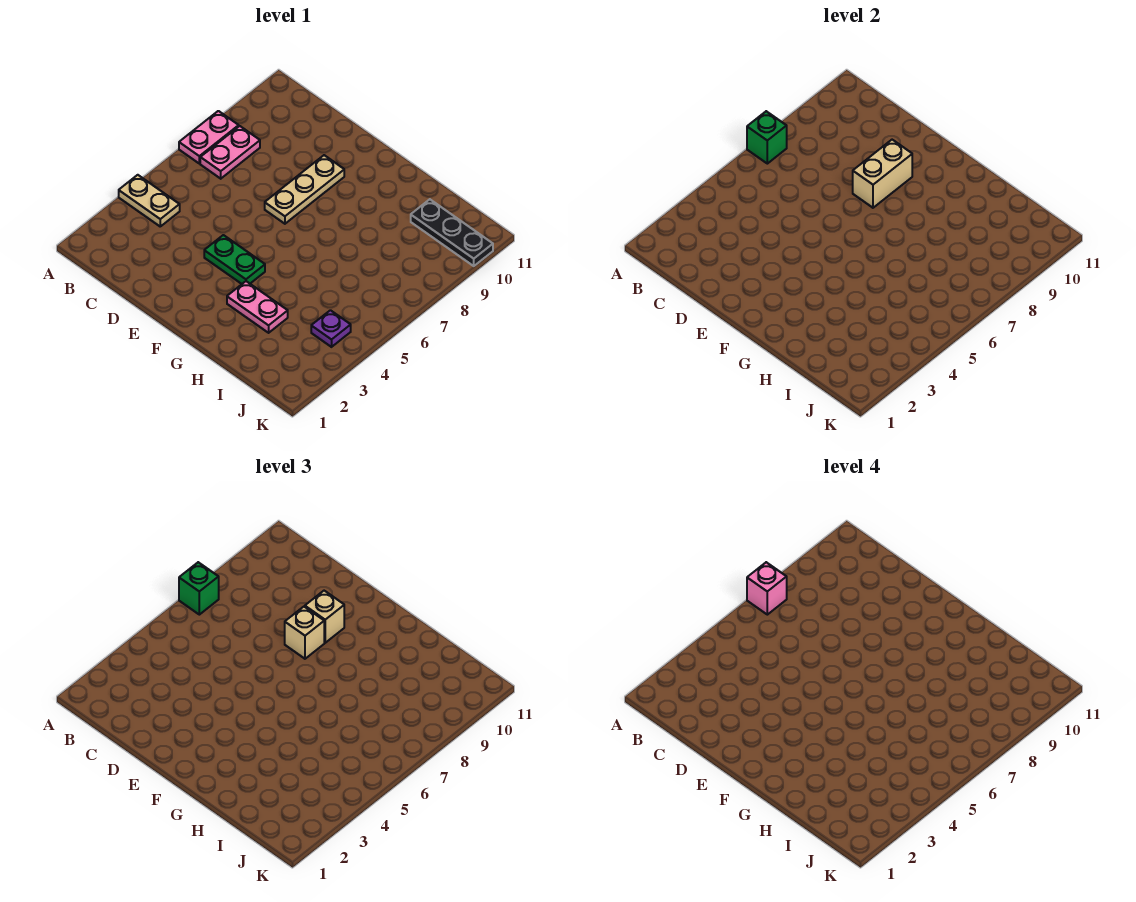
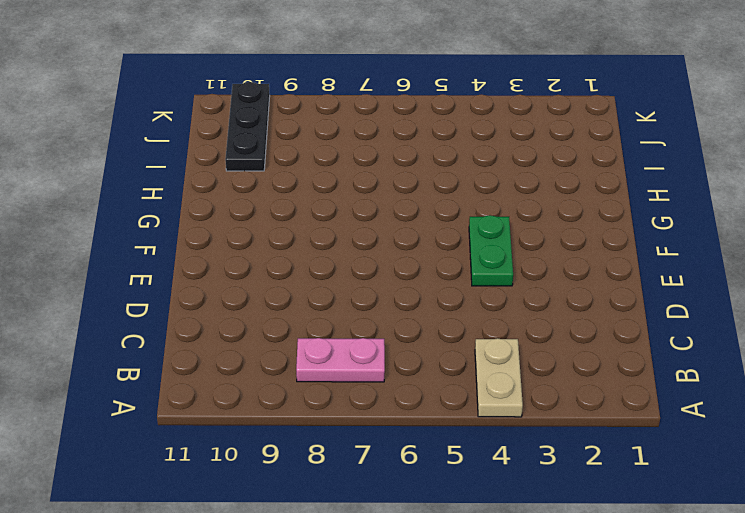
none -> pink 1x2 plate [179,111,239,164]
none -> tan 1x3 plate [265,155,344,224]
none -> pink 1x2 plate [227,281,288,333]

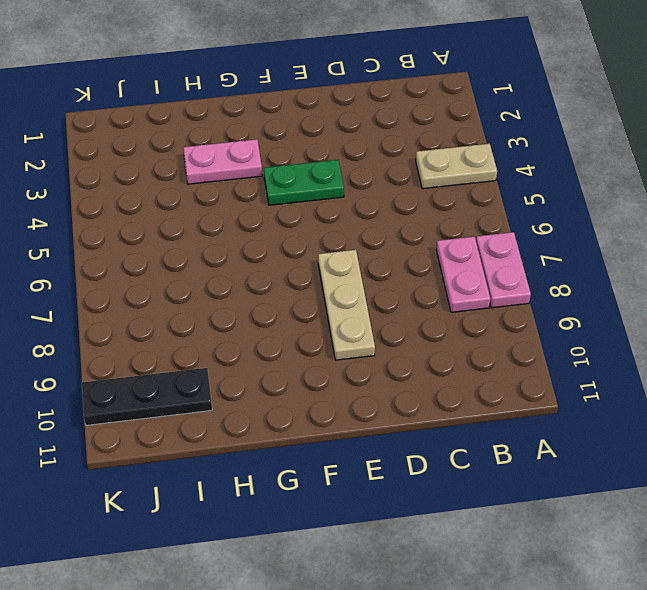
none -> purple 1x1 plate [311,310,351,347]
none -> green 1x1 brick [747,111,787,164]
none -> tan 1x2 brick [853,140,912,208]

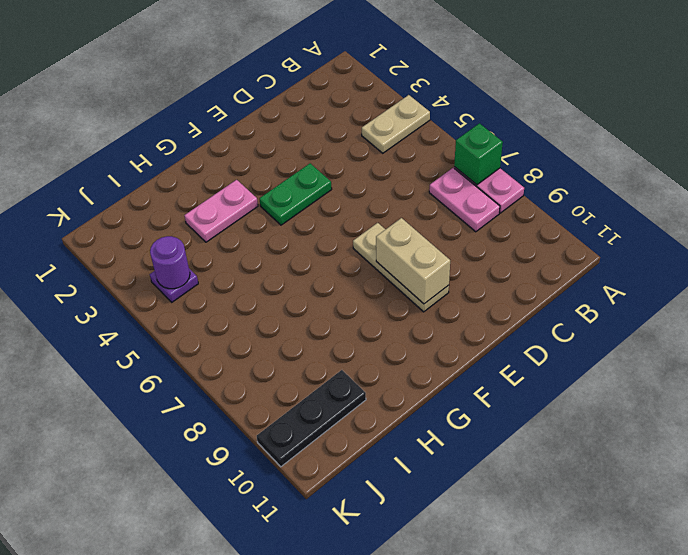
purple 1x1 round brick [150,236,190,289] -> none
none -> green 1x1 brick [179,562,219,615]
none -> tan 1x1 brick [285,607,324,659]
none -> tan 1x1 brick [305,591,344,643]

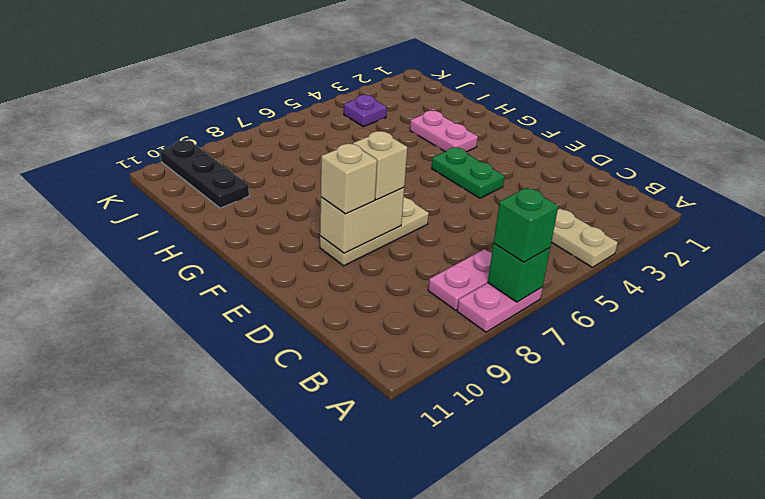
none -> pink 1x1 brick [747,562,787,615]

